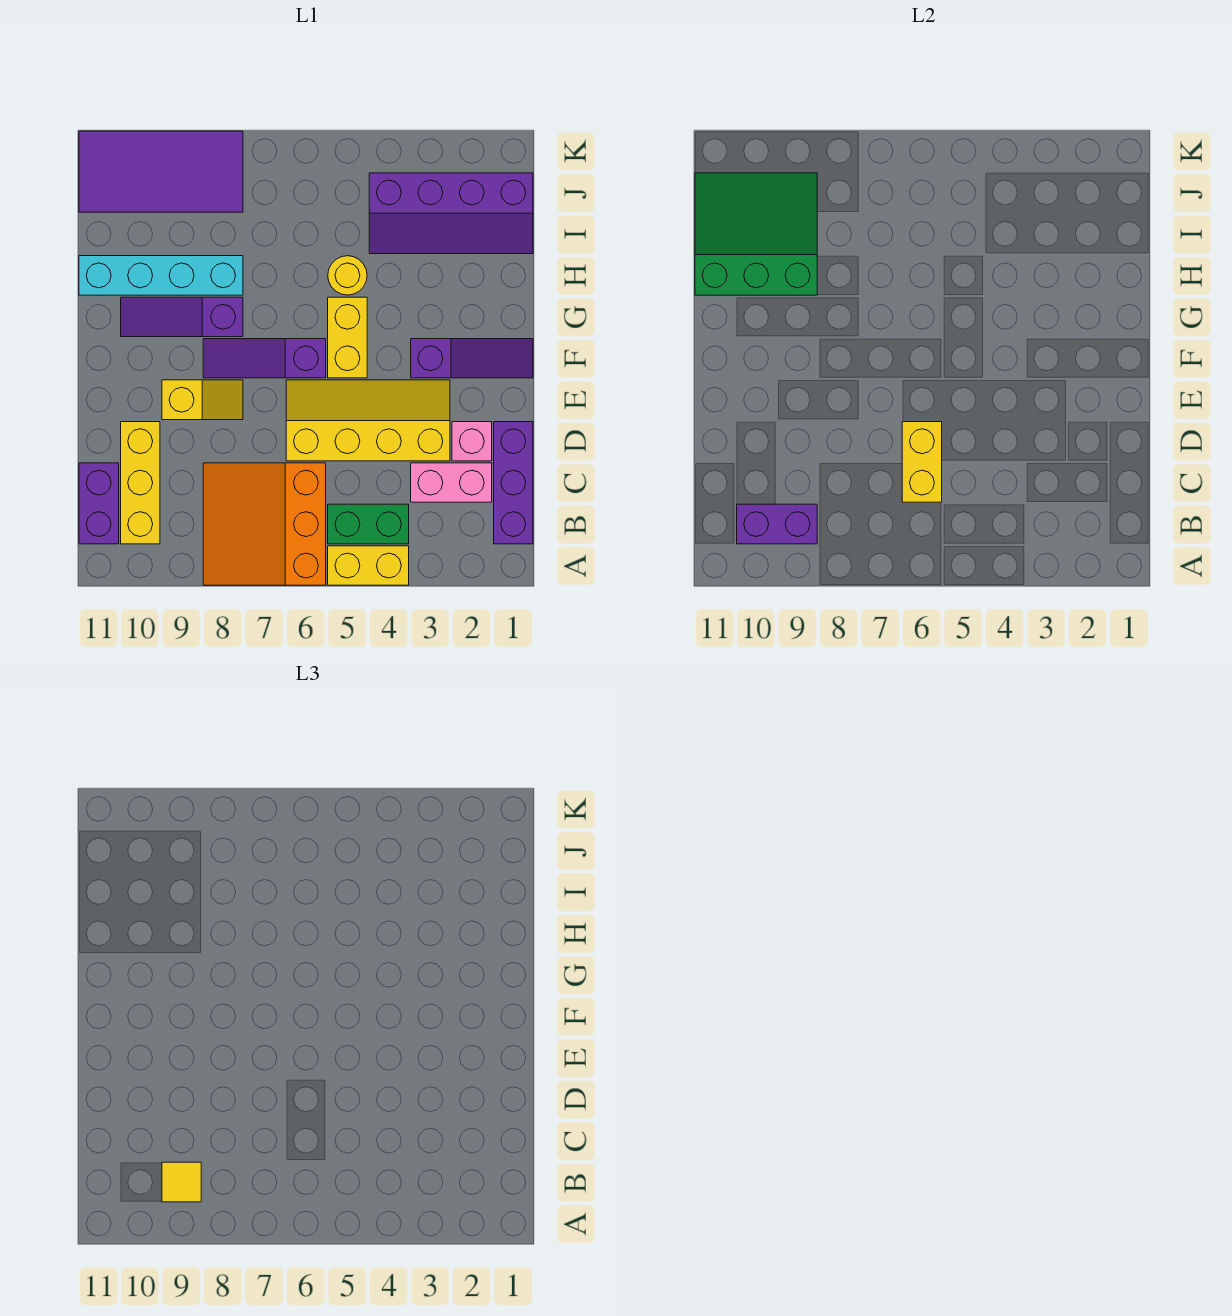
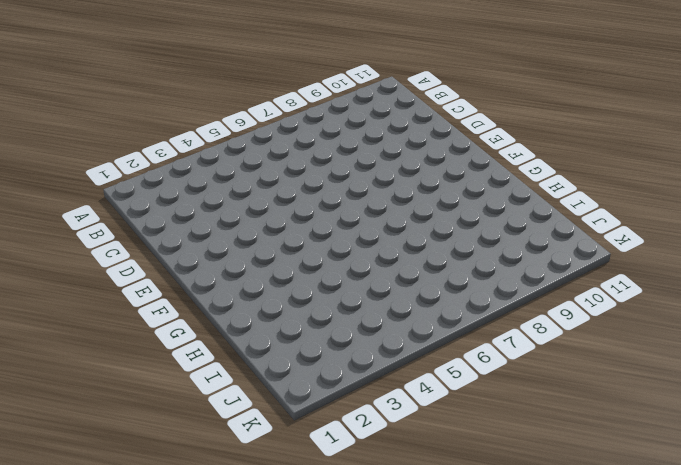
none -> yellow 1x2 brick [328,546,409,585]
none -> orange 3x3 slope [203,463,326,585]
none -> purple 1x3 brick [494,422,533,544]

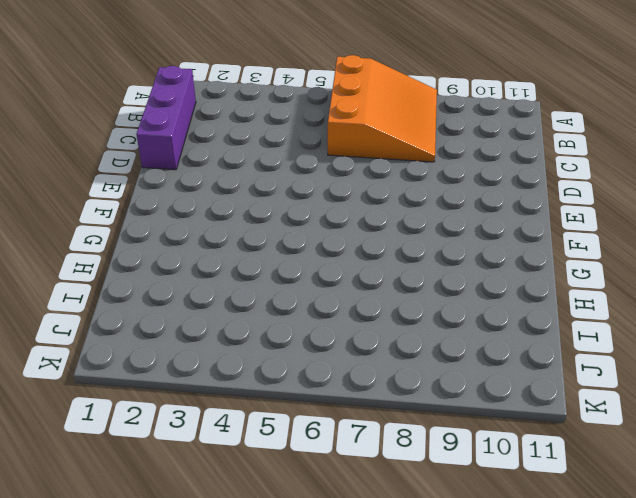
none -> yellow 1x2 brick [328,546,409,585]
none -> green 1x2 brick [328,504,409,544]
none -> yellow 1x3 brick [121,422,160,544]

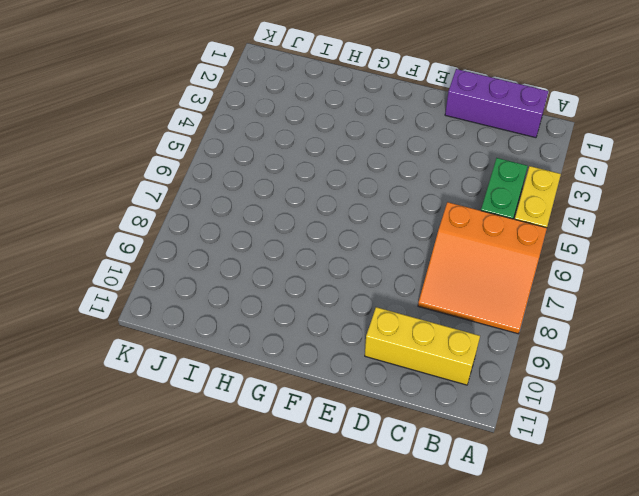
none -> purple 1x2 brick [79,463,119,544]
none -> pink 1x2 brick [411,463,492,502]
none -> pink 1x1 brick [452,422,492,461]

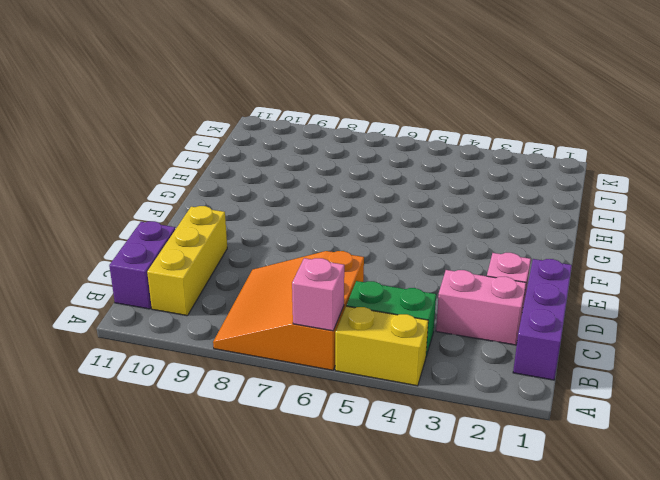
pink 1x1 brick [292,258,344,331] -> none
none -> yellow 2x4 slope [286,380,450,461]
none -> yellow 1x2 slope [162,380,243,420]
none -> purple 1x3 slope [411,339,533,378]

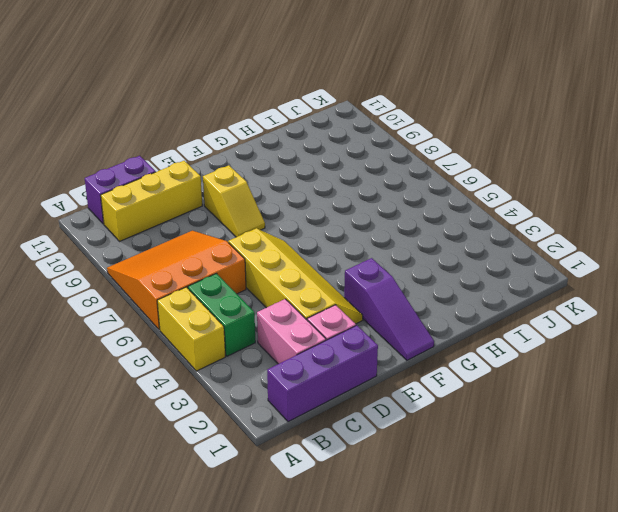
none -> yellow 1x2 brick [328,297,367,378]
none -> purple 1x3 slope [203,339,326,378]
none -> purple 1x3 slope [121,297,243,337]

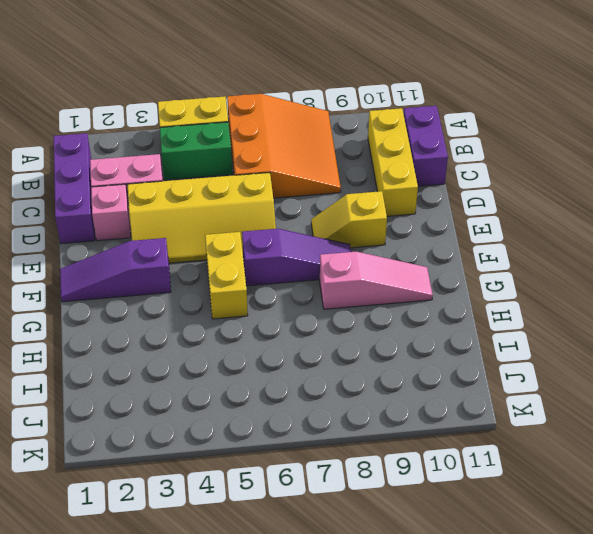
pink 1x3 slope [320,252,433,309] -> purple 1x3 slope [121,297,243,337]
none -> yellow 1x1 round brick [328,256,367,295]
none -> cyan 1x4 brick [79,256,243,295]
none -> purple 2x4 slope [369,173,533,254]

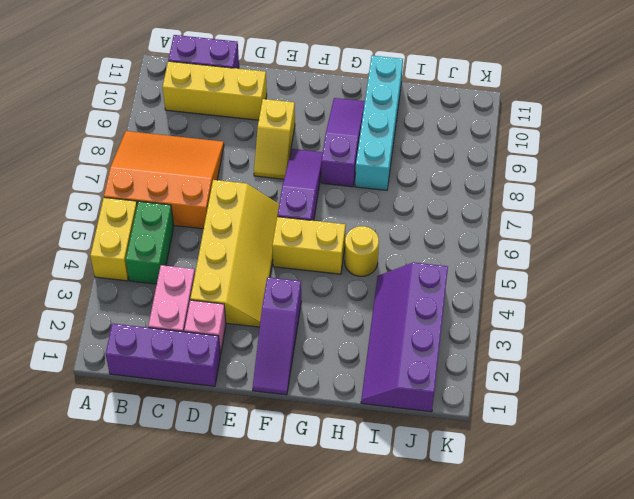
none -> purple 2x4 tile [79,131,243,212]
none -> purple 1x2 brick [737,504,817,544]
none -> yellow 1x2 brick [902,422,942,502]

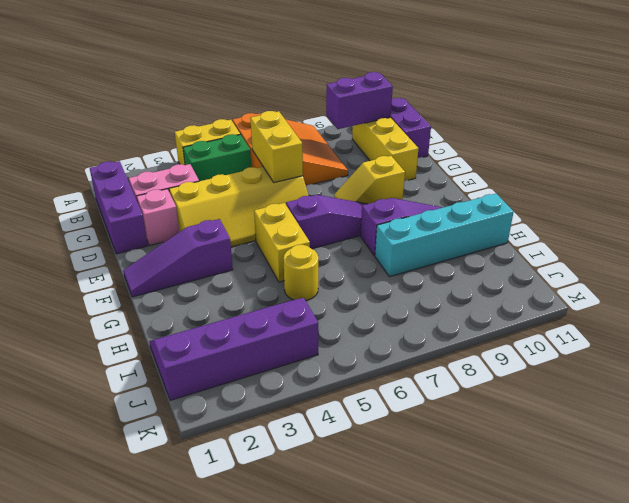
none -> purple 2x4 tile [79,131,243,212]
none -> green 3x3 slope [695,173,817,295]
none -> yellow 1x1 tile [162,1162,201,1202]

